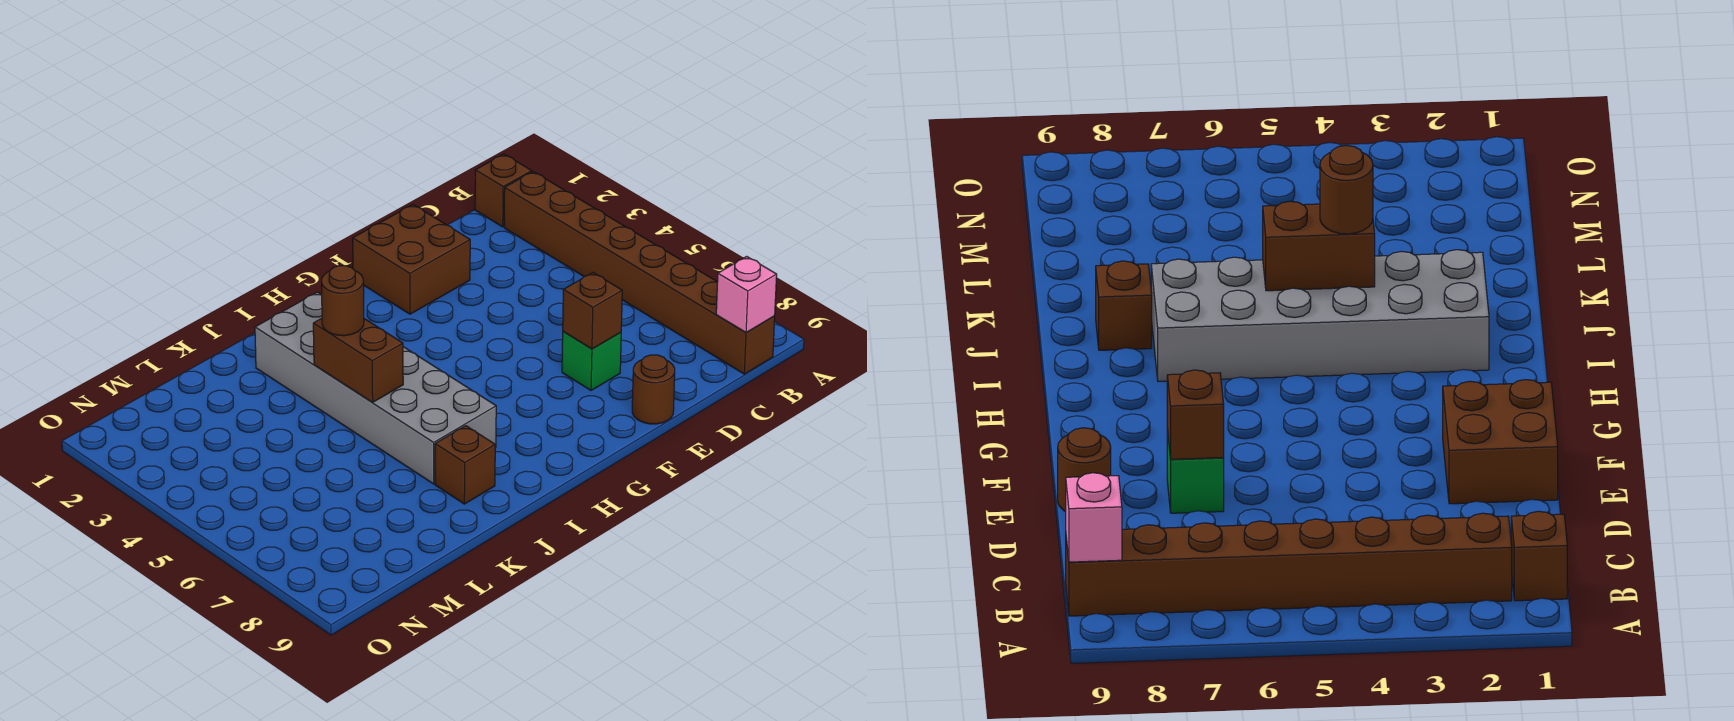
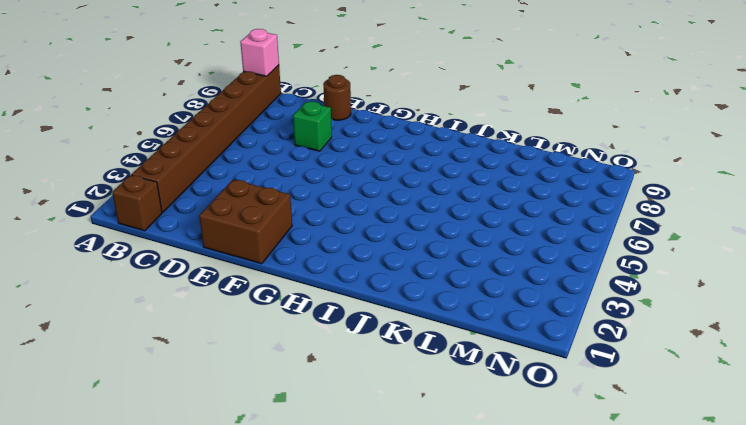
none -> grey 2x6 brick [255,292,496,484]
none -> brown 1x1 brick [435,426,495,504]

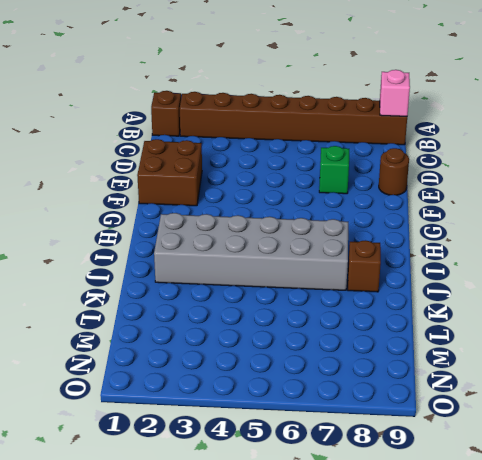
none -> brown 1x1 brick [563,273,622,349]
none -> brown 1x2 brick [313,318,403,402]

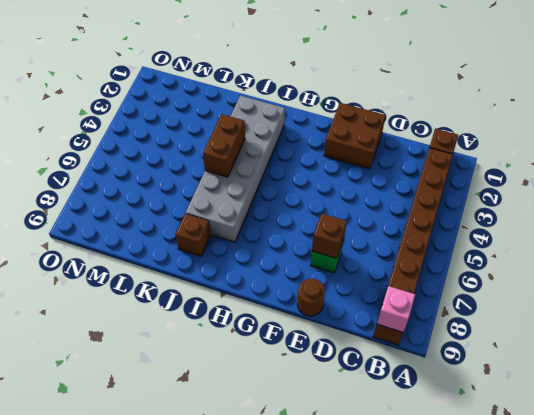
none -> brown 1x1 round brick [322,266,364,336]

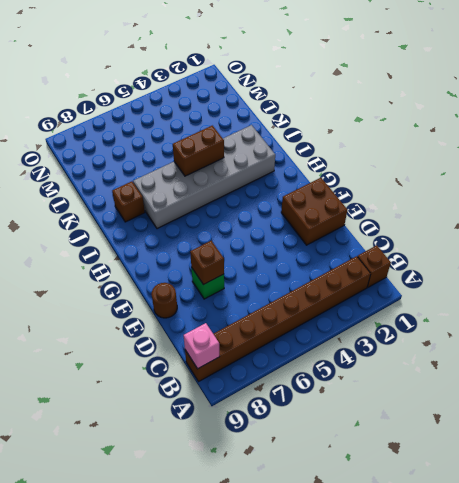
none -> brown 1x1 round brick [322,266,364,336]

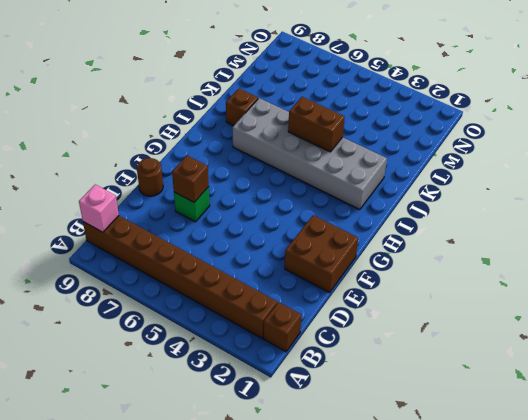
none -> brown 1x1 round brick [322,266,364,336]

